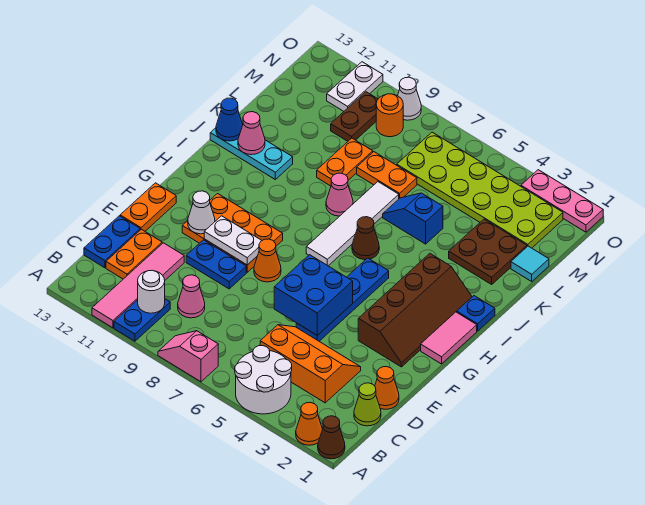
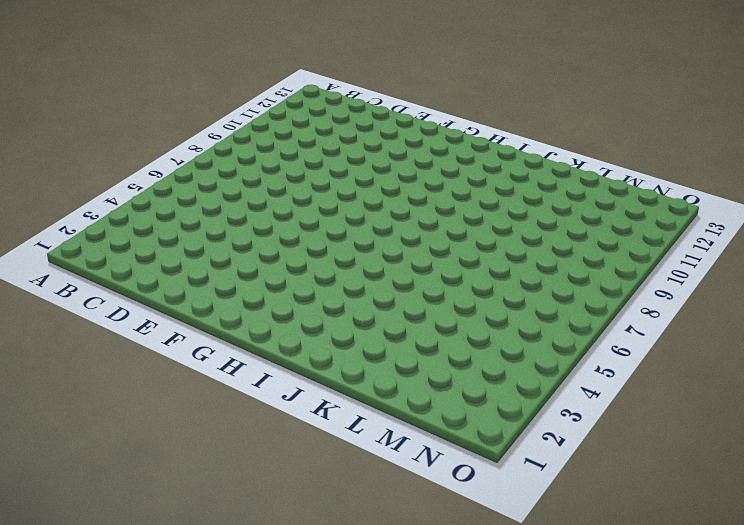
none -> brown 1x1 cone [318,416,345,459]
none -> orange 1x1 cone [296,402,322,445]
none -> white 2x2 round brick [235,346,292,414]
none -> pink 1x2 slope [158,331,218,382]

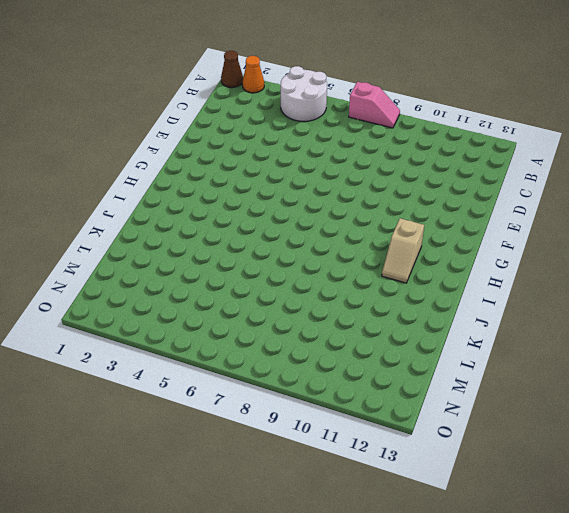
tan 1x2 slope [382,218,424,283] -> none
none -> blue 1x2 plate [114,299,170,341]
none -> pink 1x4 tile [92,243,184,328]
none -> lime 1x1 cone [354,383,381,426]
none -> orange 2x3 slope [260,325,361,403]

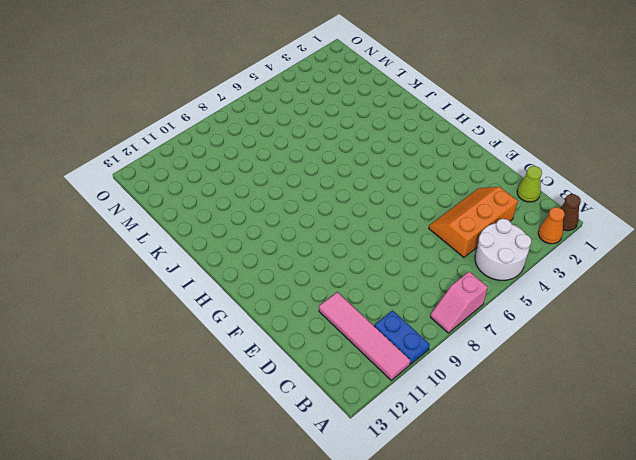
none -> pink 1x1 cone [178,275,205,318]
none -> orange 1x2 plate [106,229,162,279]
none -> blue 1x2 plate [84,216,140,268]
none -> orange 1x1 cone [375,367,399,409]

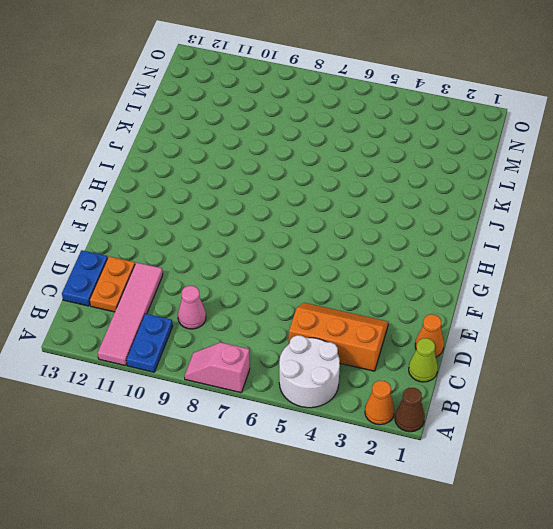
none -> blue 1x4 plate [296,258,389,341]
none -> blue 1x2 plate [186,240,246,289]
none -> orange 1x2 plate [120,183,176,231]
none -> brown 2x4 slope [358,254,472,367]

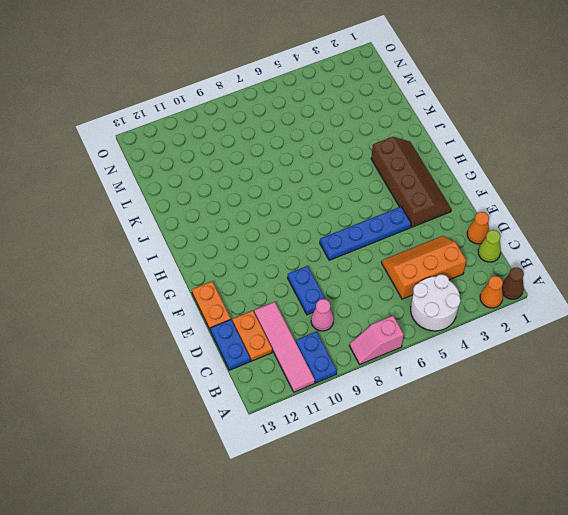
blue 1x2 plate [288,266,326,315] -> blue 1x2 plate turned to [186,240,246,289]
blue 1x4 plate [320,207,411,260] -> blue 1x4 plate turned to [296,258,389,341]
none -> orange 1x1 cone [254,239,281,282]
none -> orange 2x3 plate [182,194,283,272]
none -> pink 1x2 tile [421,312,477,364]
none -> white 1x4 tile [306,182,399,266]

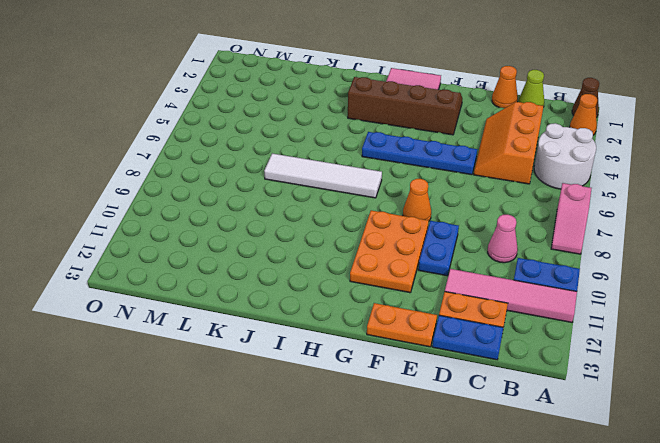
none -> blue 1x1 plate [457,296,495,331]
none -> brown 1x1 cone [352,217,379,260]
none -> pink 1x1 cone [326,173,353,216]
none -> cyan 1x3 plate [210,128,293,179]

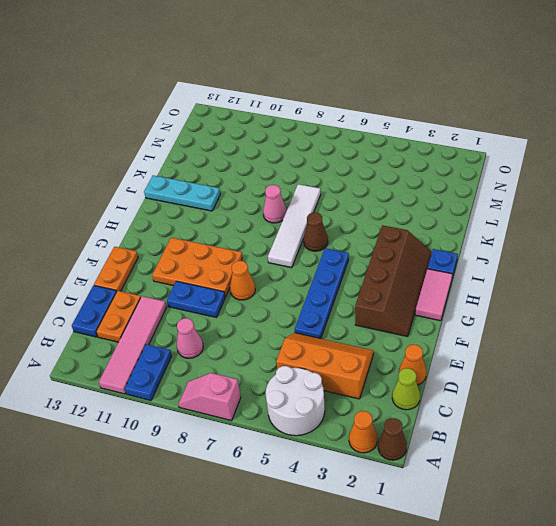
none -> brown 2x2 plate [449,219,527,284]
none -> blue 1x2 slope [383,193,443,244]
none -> orange 1x2 plate [317,138,373,186]
none -> cyan 1x1 tile [511,246,549,281]

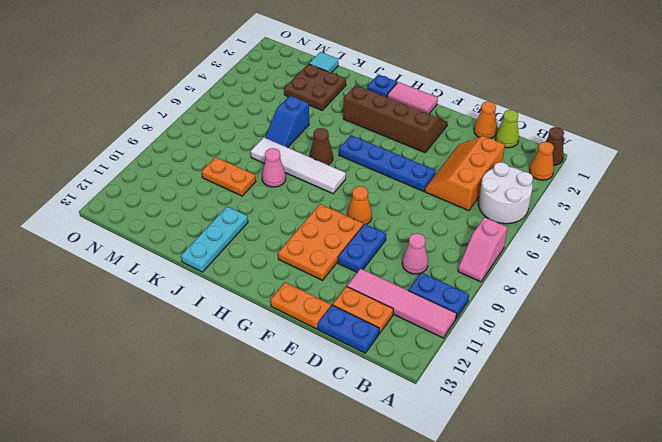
none -> orange 1x2 plate [357,152,417,198]
none -> lime 2x6 plate [397,132,563,248]
none -> brown 1x2 plate [331,92,378,141]
none -> orange 1x1 round brick [376,94,403,137]

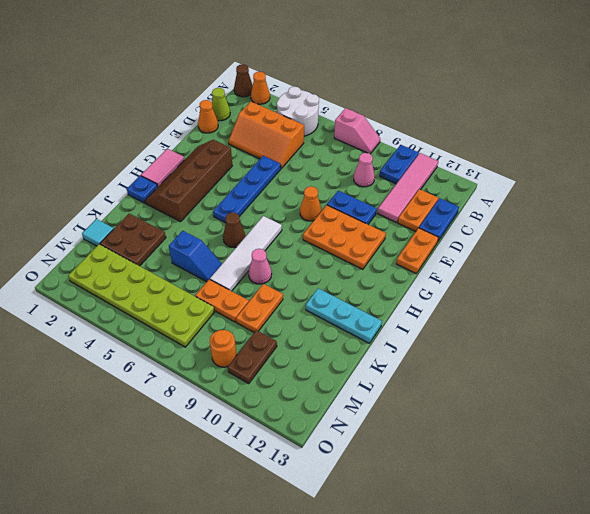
none -> white 1x2 plate [327,62,383,111]
none -> pink 1x3 plate [521,170,603,232]
none -> white 1x1 cone [398,77,421,120]
none -> white 1x1 round brick [138,270,165,313]

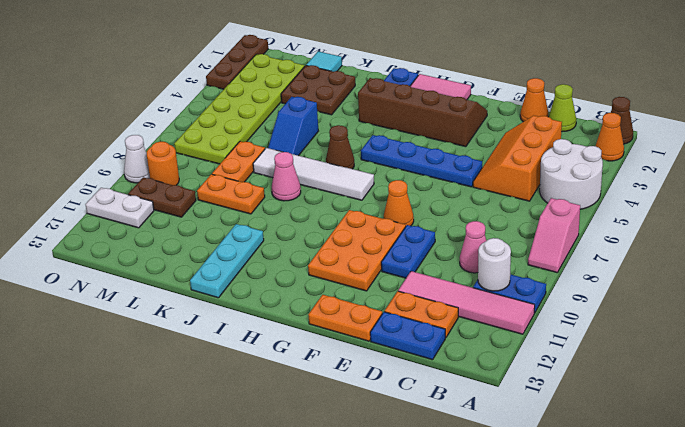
brown 1x3 plate [206,35,268,89] -> pink 1x3 plate [521,170,603,232]
none -> blue 2x2 brick [274,255,353,335]
none -> white 1x2 plate [204,216,262,265]
none -> white 1x1 cone [188,191,215,234]
none -> pink 1x1 cone [238,112,265,155]

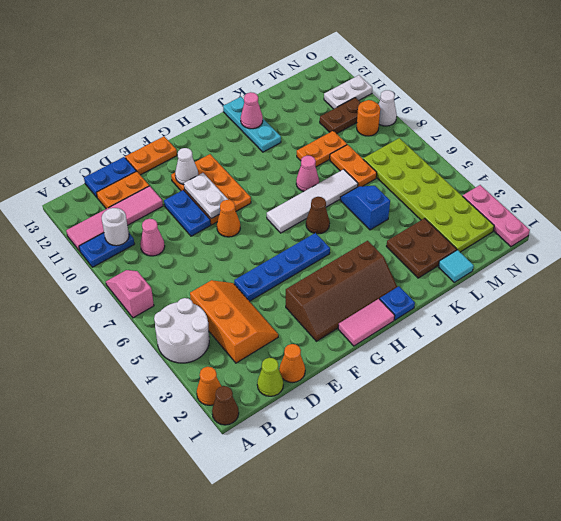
none -> blue 2x2 brick [274,255,353,335]
none -> blue 1x1 cone [216,98,243,141]

